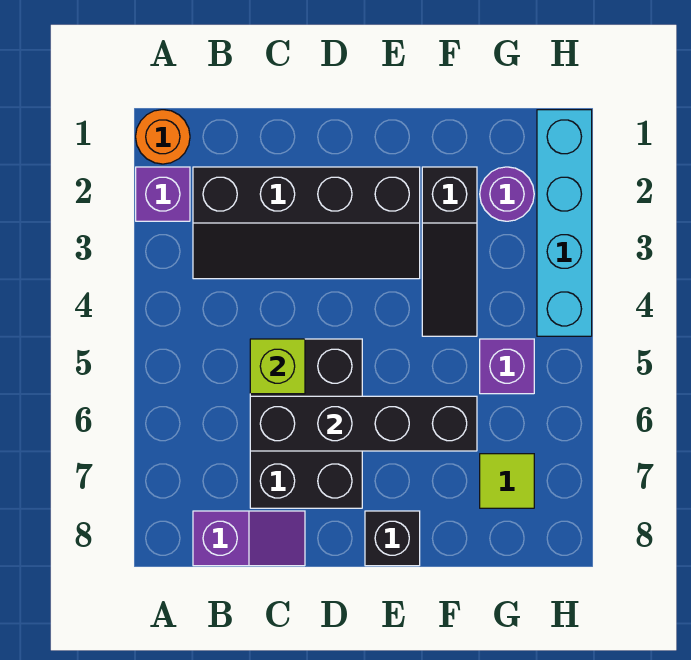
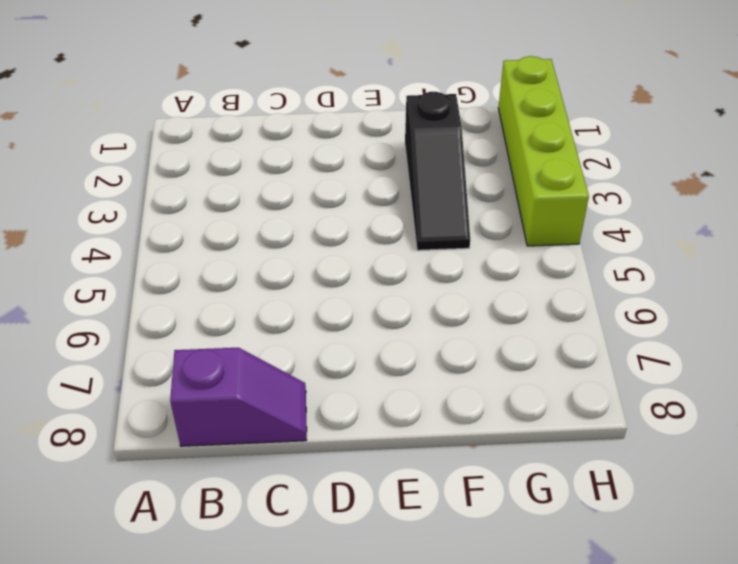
lime 1x4 brick [498,56,589,246] -> cyan 1x4 brick [537,110,592,336]
none -> orange 1x1 round brick [136,110,190,164]
none -> purple 1x1 brick [136,167,190,221]
none -> black 2x4 slope [193,167,420,279]

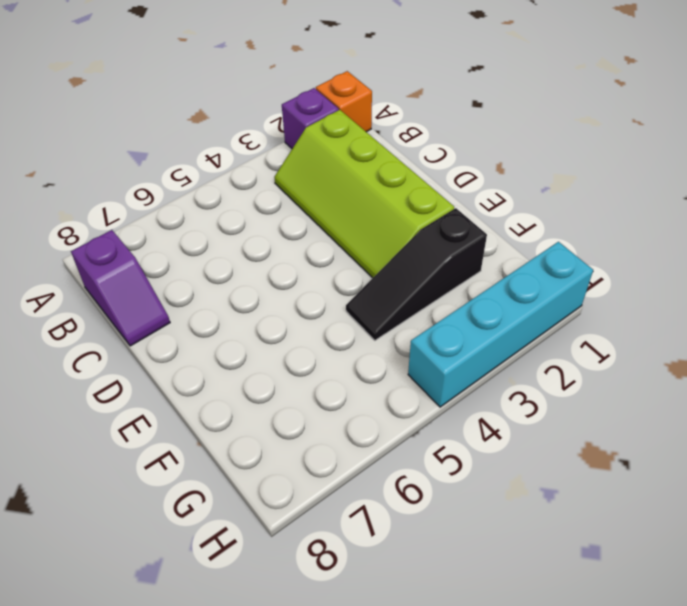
orange 1x1 brick [316,71,372,132] -> orange 1x1 round brick [136,110,190,164]
lime 2x4 slope [274,110,454,278] -> black 2x4 slope [193,167,420,279]
none -> black 2x3 brick [250,339,362,508]
none -> black 1x1 brick [365,511,420,566]
none -> purple 1x1 round brick [480,167,534,221]

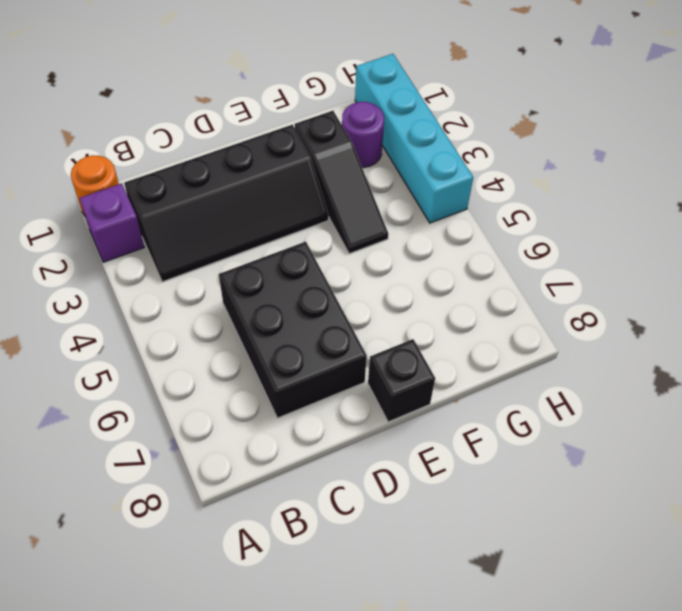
none -> purple 1x2 slope [193,511,305,566]
none -> purple 1x1 brick [480,339,534,394]
none -> lime 1x1 tile [480,454,534,508]

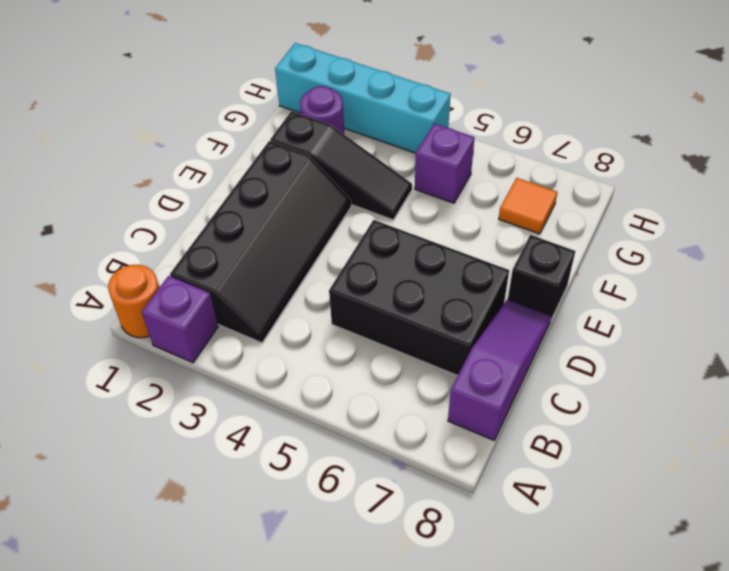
purple 1x3 slope [448,299,551,440] -> purple 1x2 slope [193,511,305,566]
orange 1x1 tile [499,178,557,234] -> lime 1x1 tile [480,454,534,508]
none -> lime 1x1 brick [250,339,305,394]
none -> black 1x4 brick [250,396,477,451]

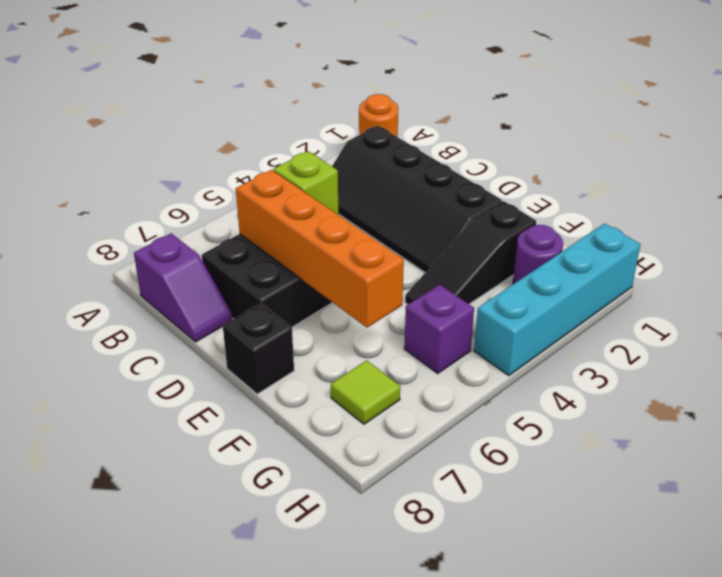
orange 1x4 brick [236,170,404,328] -> black 1x4 brick [250,396,477,451]
none -> purple 1x1 brick [136,167,190,221]

